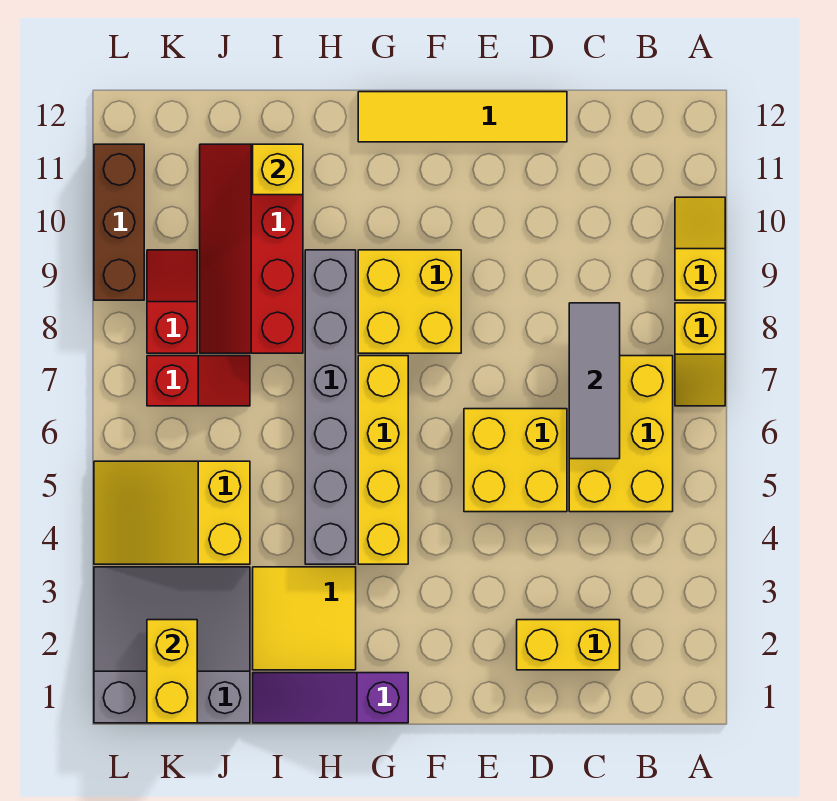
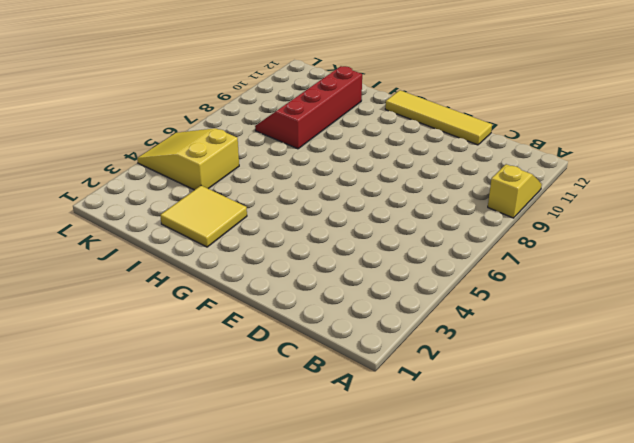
none -> yellow 1x2 slope [675,303,725,406]
none -> yellow 2x3 brick [569,356,673,512]
none -> yellow 1x2 brick [517,620,620,670]

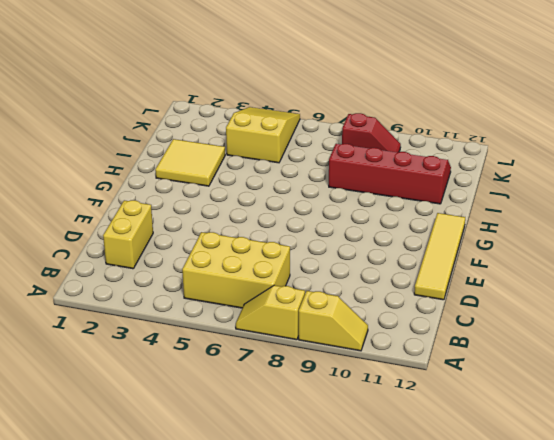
none -> yellow 2x2 brick [464,409,567,512]
none -> yellow 2x2 brick [358,250,461,353]
none -> purple 1x3 slope [253,673,408,723]

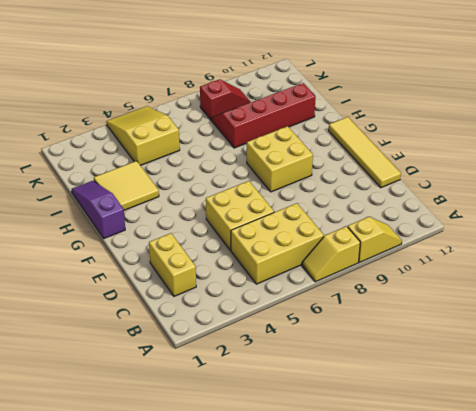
none -> yellow 1x4 brick [358,356,408,564]
none -> grey 1x6 brick [305,250,356,564]
none -> grey 3x3 slope [94,567,250,723]

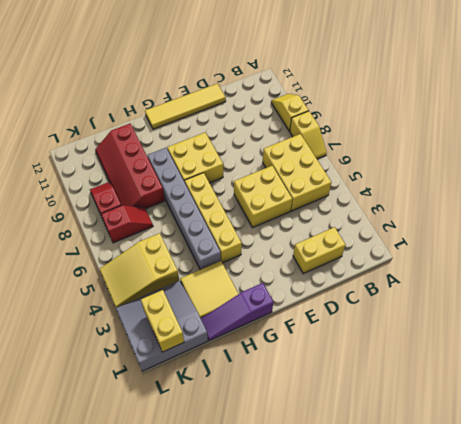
none -> brown 1x3 brick [94,144,144,300]
none -> grey 1x3 tile [569,303,620,459]
none -> yellow 1x1 brick [253,144,303,195]

